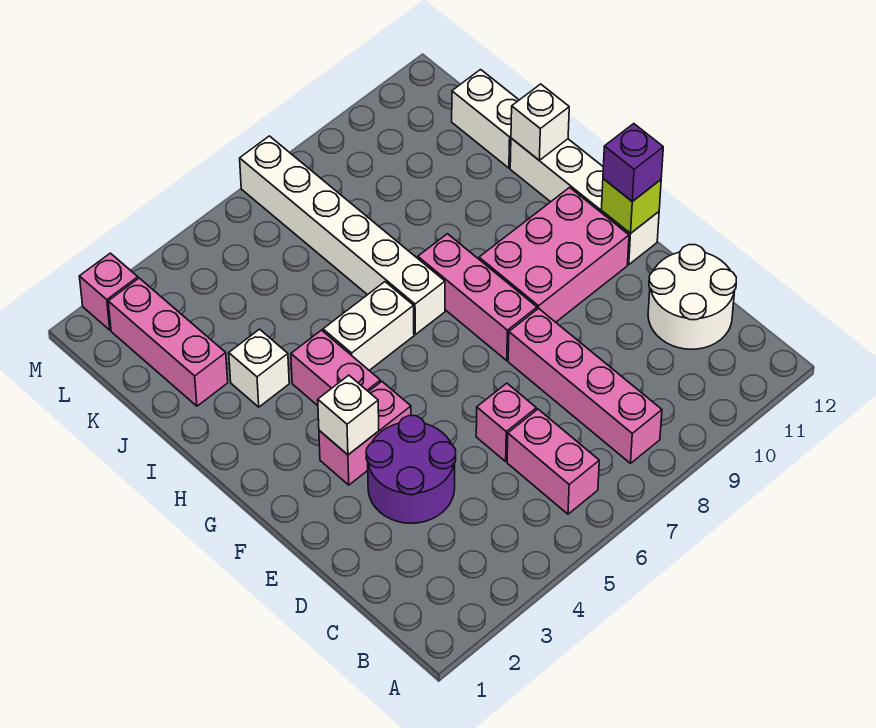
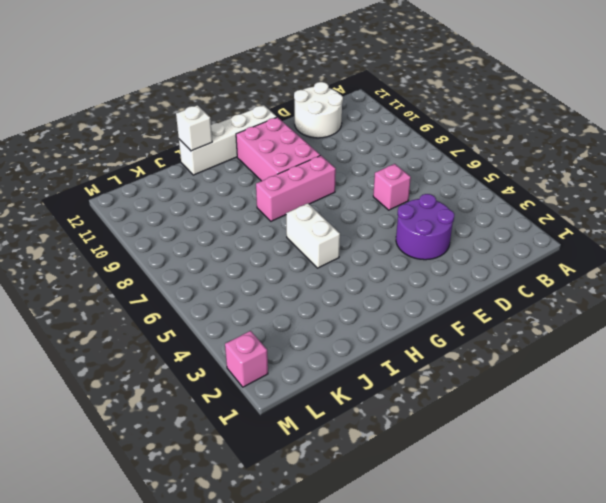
none -> pink 1x2 brick [507,409,599,514]
none -> pink 1x4 brick [508,308,662,463]
none -> pink 1x2 brick [319,382,411,485]

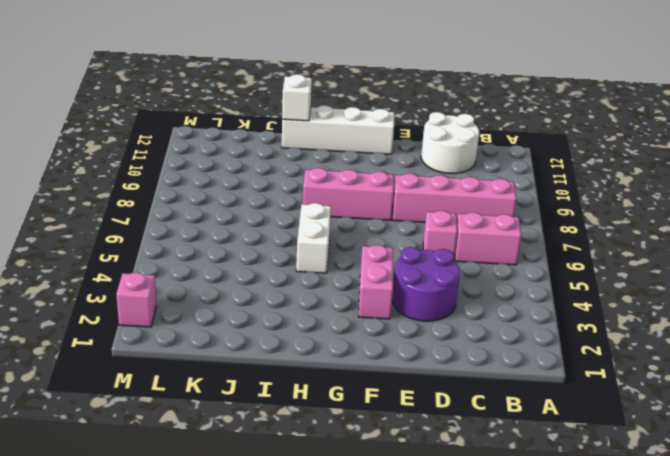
none -> pink 2x3 brick [479,188,629,322]
none -> pink 1x2 brick [291,330,380,406]
none -> white 1x6 brick [240,136,445,334]

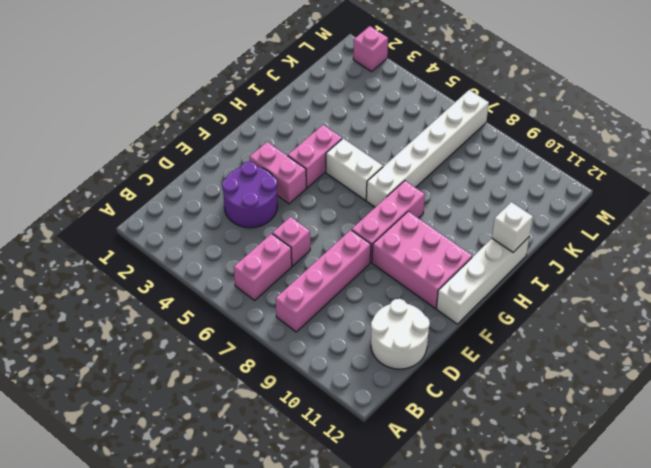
none -> white 1x1 brick [229,329,289,407]
none -> pink 1x3 brick [108,278,228,406]
none -> white 1x2 brick [452,70,519,168]

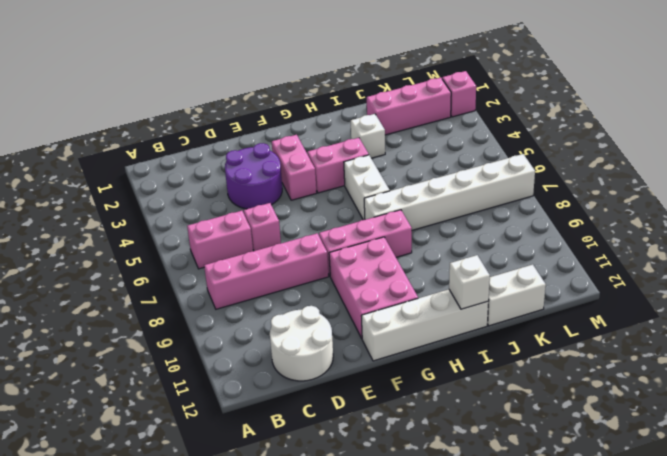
none -> white 1x1 brick [318,375,379,455]
none -> lime 1x1 brick [601,179,661,233]
none -> purple 1x1 brick [603,124,663,202]

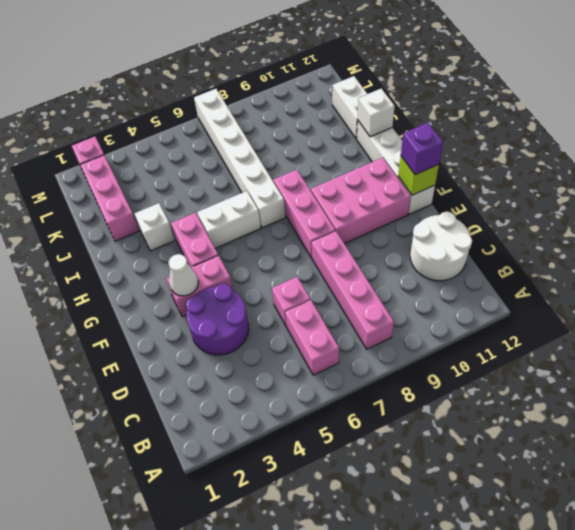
white 1x1 cone [168,254,198,296] -> white 1x1 brick [318,375,379,455]

